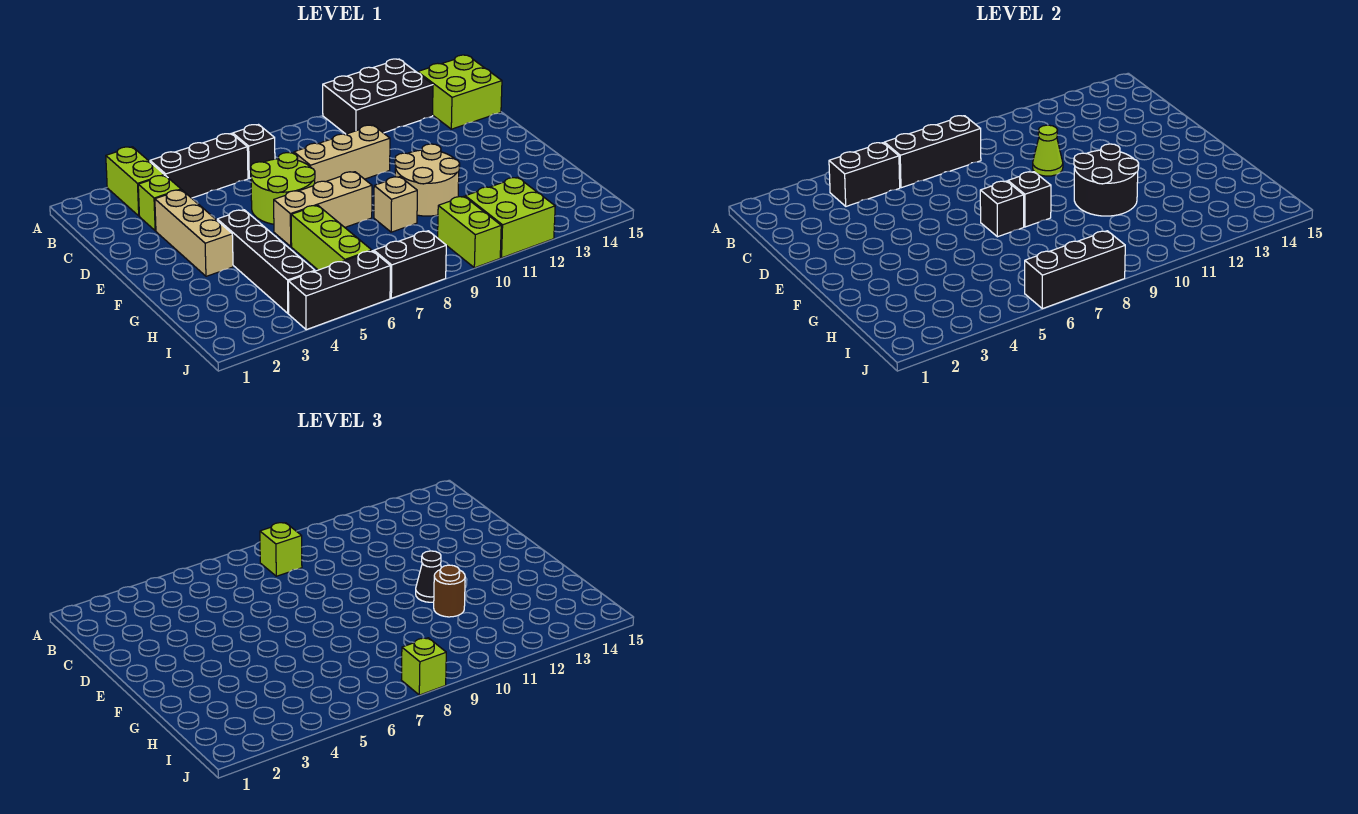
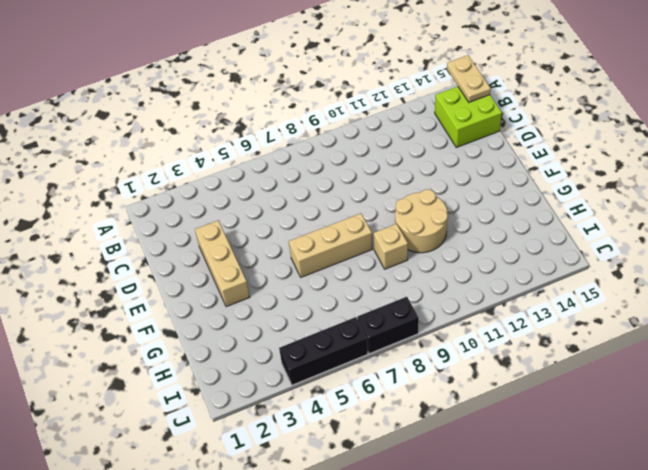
tan 1x2 plate [447,55,491,102] -> none
none -> lime 1x2 brick [106,147,164,216]
none -> black 2x3 brick [323,59,433,134]
none -> black 1x3 brick [150,133,248,198]

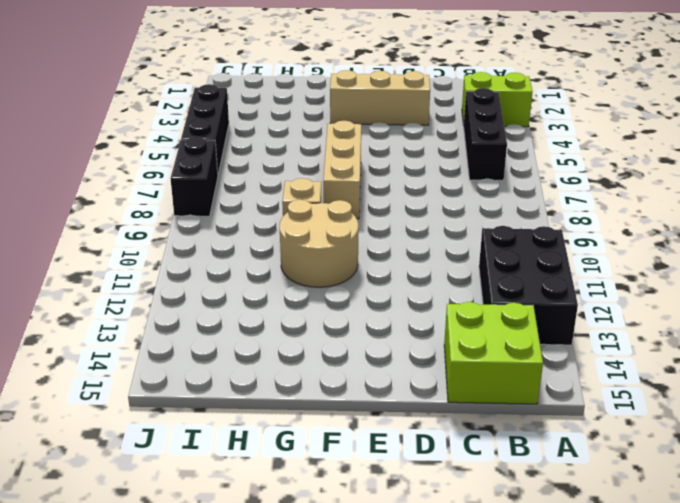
none -> black 1x1 brick [233,125,275,178]
none -> lime 1x1 brick [138,175,181,231]
none -> lime 2x2 round brick [251,153,315,224]

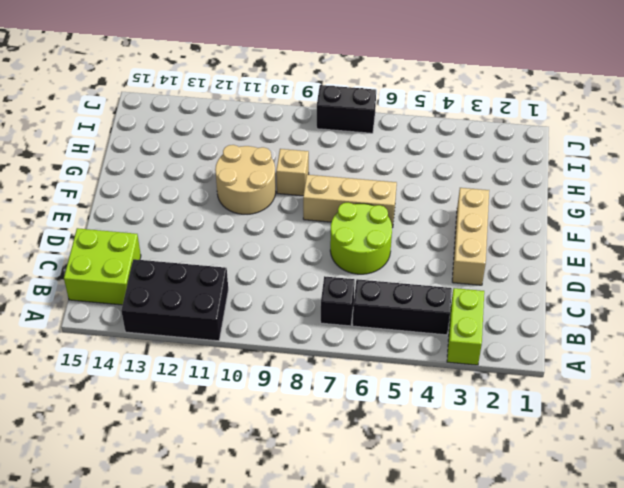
none -> lime 1x1 brick [138,175,181,231]
none -> tan 1x3 brick [294,125,390,183]
none -> black 1x4 brick [217,210,315,313]

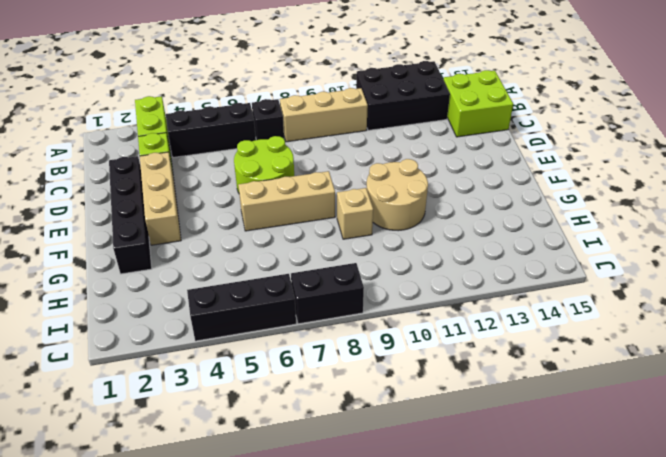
tan 1x3 brick [280,88,368,142] -> tan 1x3 brick moved to [294,125,390,183]
black 1x4 brick [109,156,152,274] -> black 1x4 brick moved to [217,210,315,313]
none -> lime 1x3 brick [291,205,372,270]
none -> lime 1x2 brick [438,196,501,268]
none -> lime 2x2 brick [465,177,555,258]

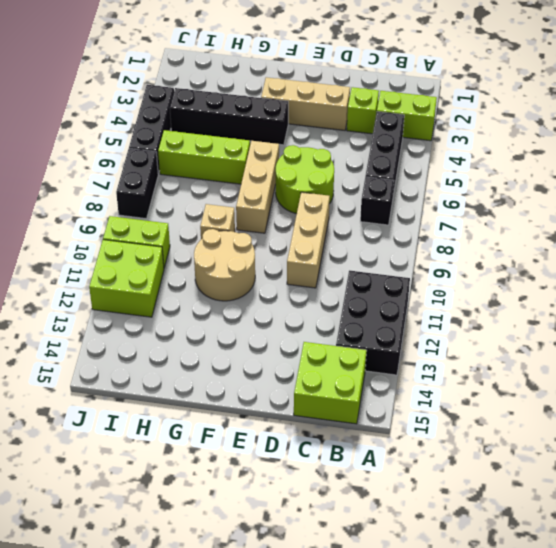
none -> black 1x2 brick [829,143,900,206]
none -> black 1x3 brick [884,116,981,188]
none -> lime 1x1 cone [1033,125,1063,176]

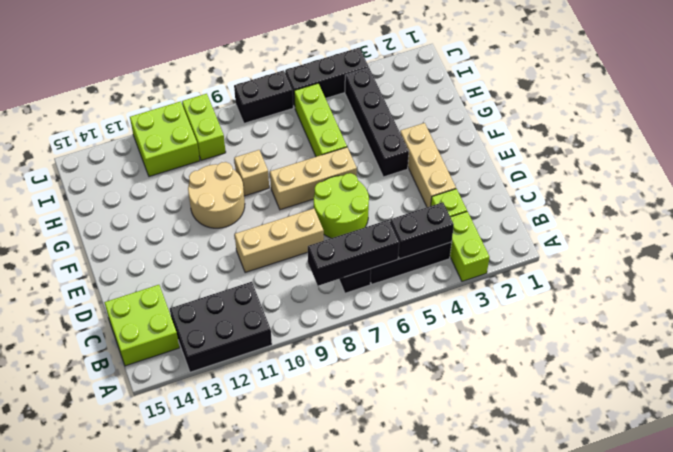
none -> lime 1x1 cone [1033,125,1063,176]
none -> black 1x1 brick [980,181,1024,237]
none -> black 1x1 brick [1008,172,1051,227]

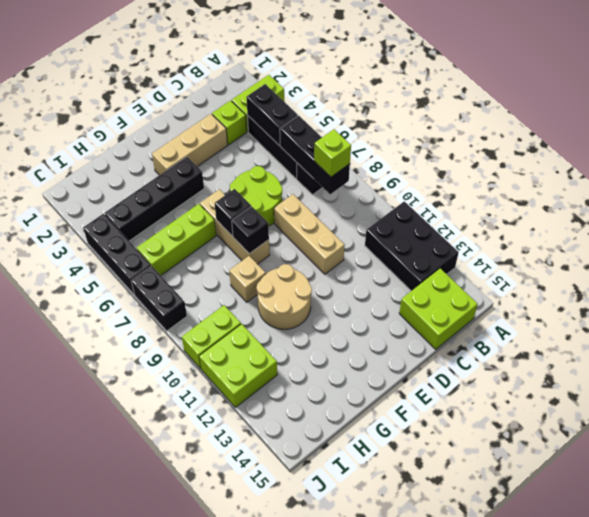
none -> lime 1x1 cone [1033,125,1063,176]
none -> black 2x2 round brick [1074,144,1139,216]
none -> black 1x3 brick [1025,231,1125,309]

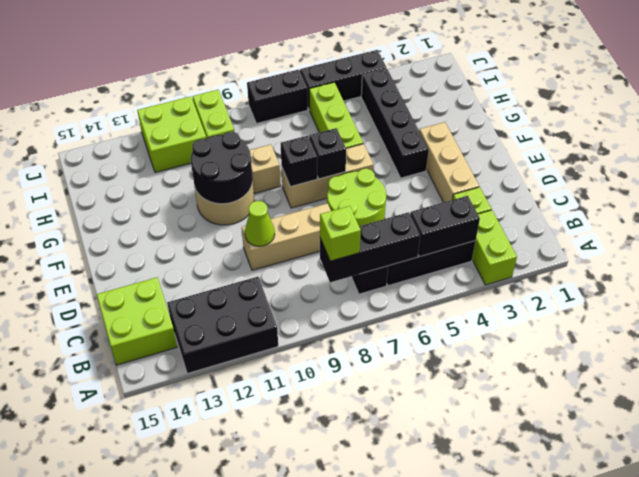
none -> black 1x3 brick [1025,231,1125,309]
none -> black 1x1 cone [416,551,441,602]
none -> brown 1x1 round brick [434,565,465,617]

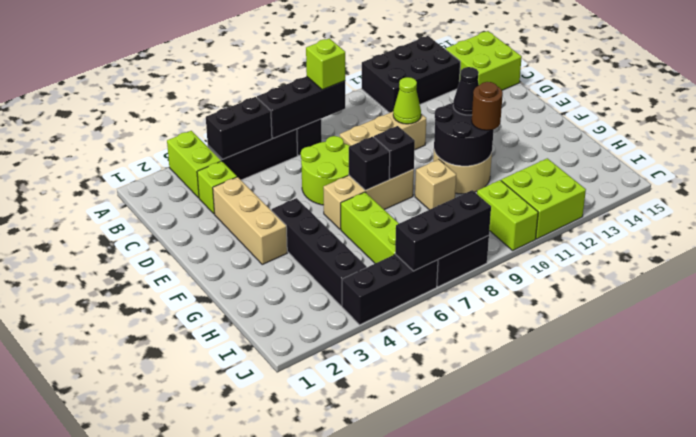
none -> lime 1x1 brick [401,638,446,695]

